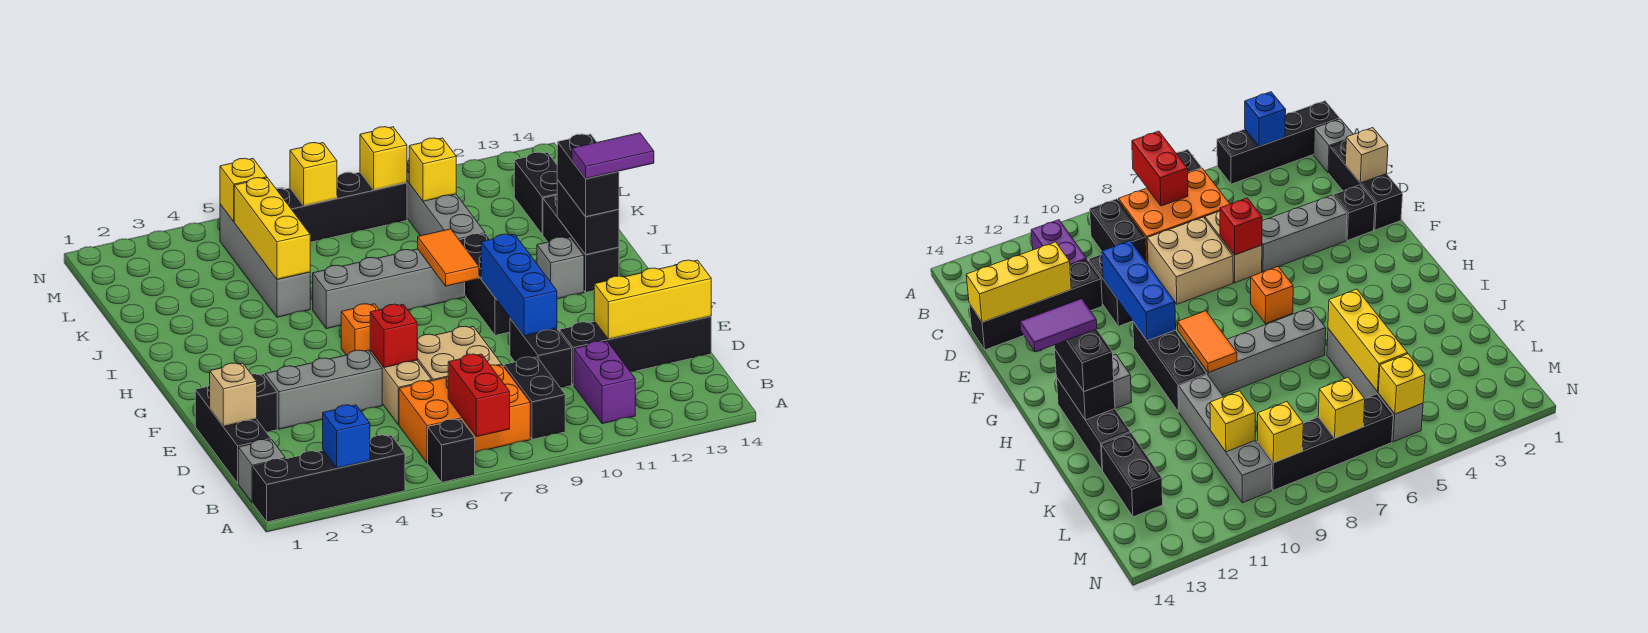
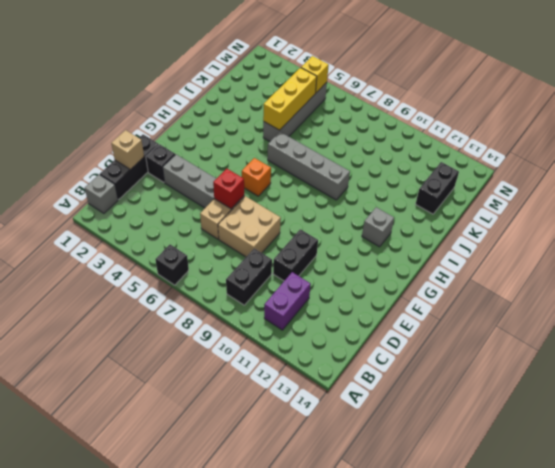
none -> black 1x4 brick [253,435,405,522]
none -> orange 2x3 brick [399,365,530,463]
none -> black 1x4 brick [560,316,711,385]
none -> black 1x3 brick [459,234,510,335]

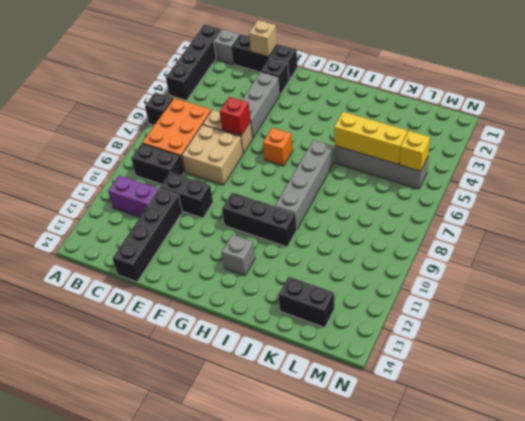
none -> black 1x3 brick [543,195,619,292]
none -> grey 1x4 brick [407,160,485,240]
none -> black 1x4 brick [277,172,407,242]
none -> blue 1x1 brick [323,405,370,468]

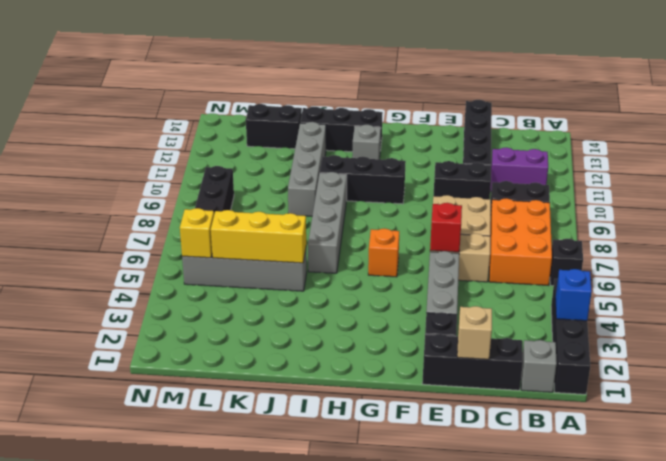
grey 1x4 brick [288,122,326,216] -> grey 1x4 brick turned to [407,160,485,240]
none -> red 1x2 brick [448,354,510,437]
none -> yellow 1x3 brick [594,260,711,339]
none -> blue 1x3 brick [481,234,557,336]
none -> orange 1x2 tile [418,229,479,286]

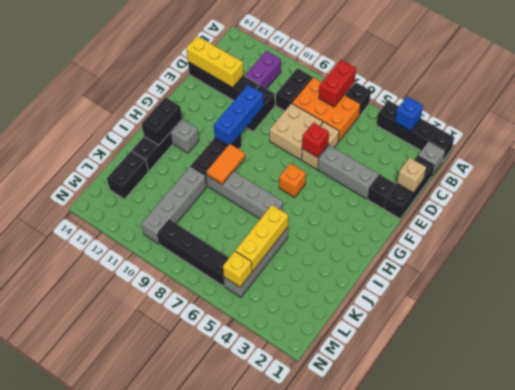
none -> yellow 1x1 brick [409,138,456,201]
none -> yellow 1x1 brick [290,143,337,206]
none -> yellow 1x1 brick [360,127,407,190]
none -> black 1x2 brick [557,134,619,216]

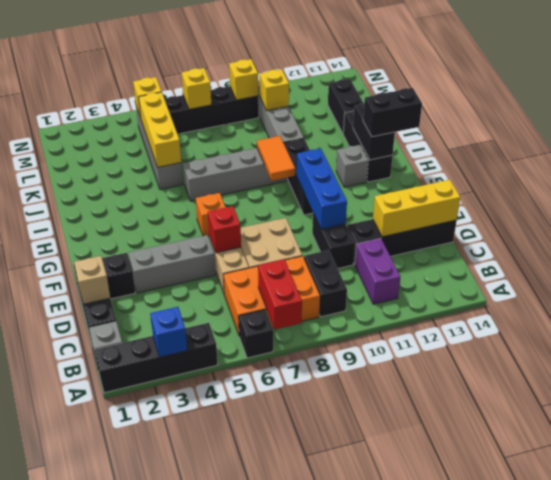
black 1x2 brick [363,88,422,137] -> black 1x2 brick turned to [557,134,619,216]
none -> purple 1x2 tile [572,133,654,179]

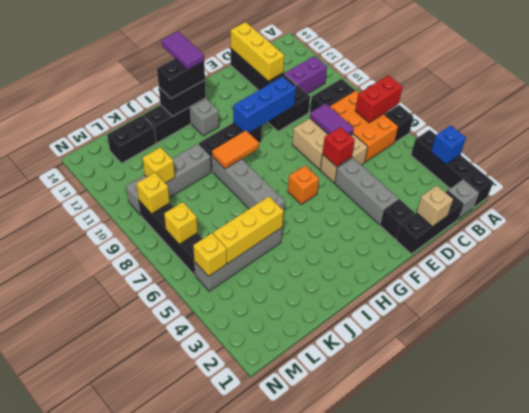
purple 1x2 tile [310,103,354,135] -> none

